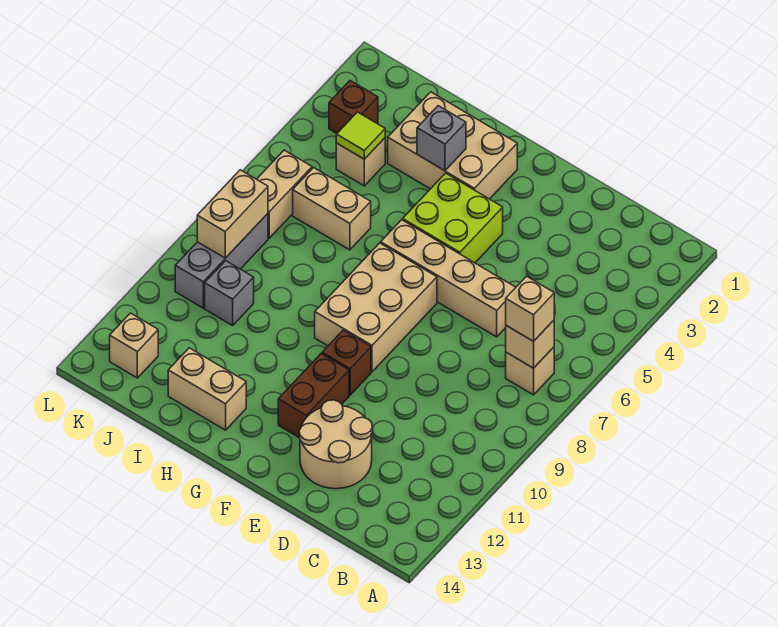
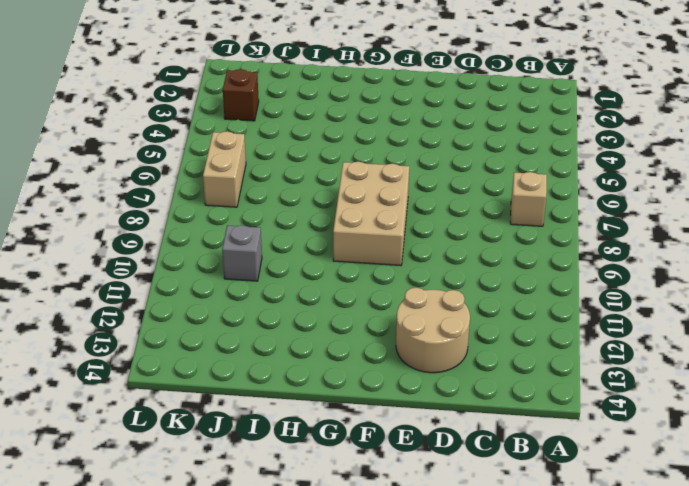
none -> tan 1x4 brick [381,220,516,337]
none -> lime 2x2 brick [403,173,503,263]
none -> brown 1x1 brick [322,330,371,395]

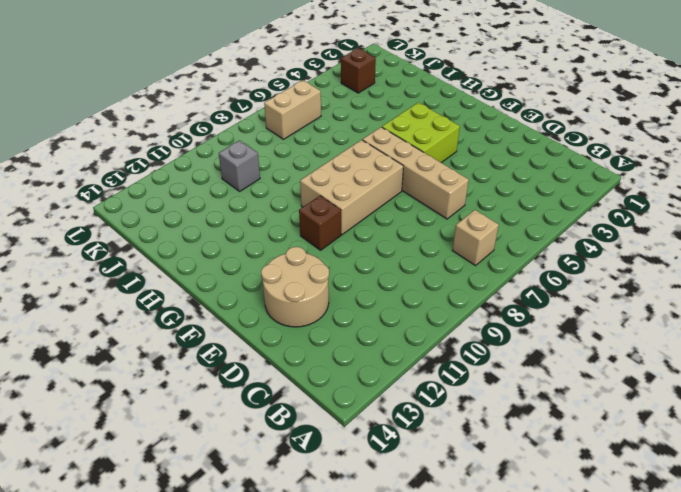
none -> brown 1x2 brick [278,354,349,438]
none -> tan 2x3 brick [388,92,517,199]
none -> tan 1x2 brick [168,348,246,430]

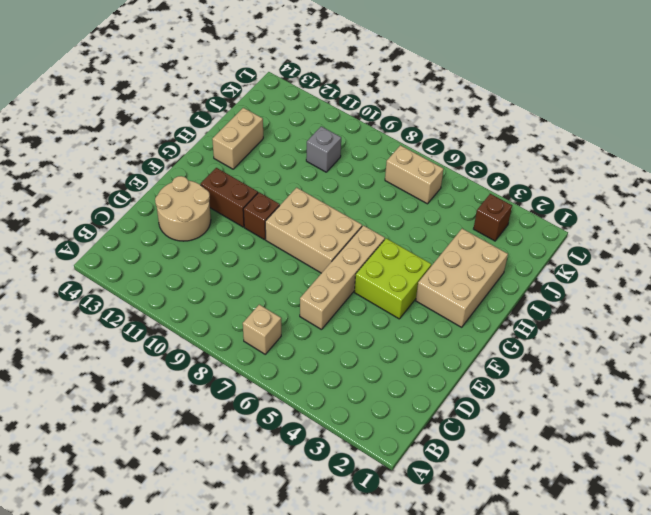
none -> tan 1x2 brick [293,168,371,250]
none -> tan 1x1 brick [336,138,385,186]
none -> grey 1x3 brick [175,214,268,308]

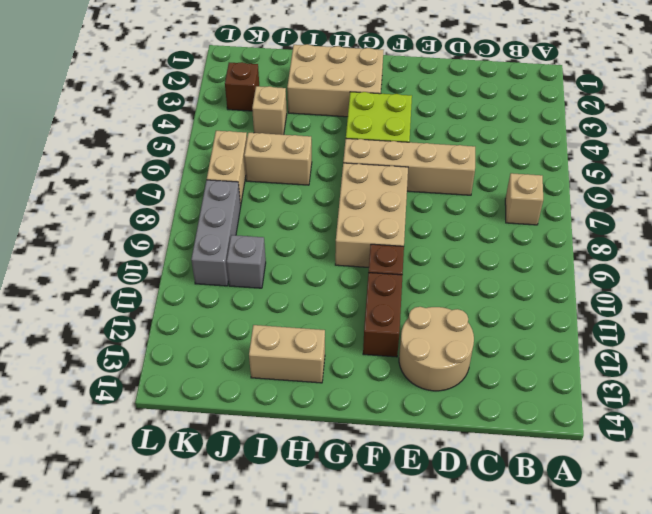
none -> tan 1x1 brick [110,313,158,378]
none -> tan 1x1 brick [506,320,554,368]
none -> grey 1x1 brick [417,106,466,171]

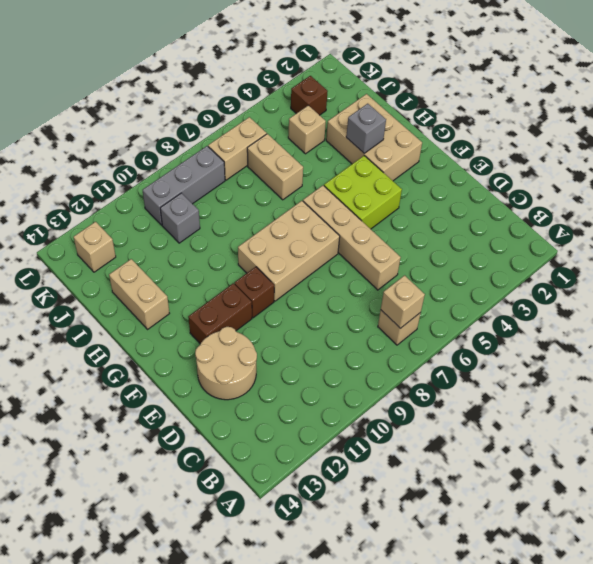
none -> lime 1x1 tile [336,112,385,159]
none -> tan 1x2 brick [197,170,268,258]
none -> tan 1x1 brick [506,276,554,341]

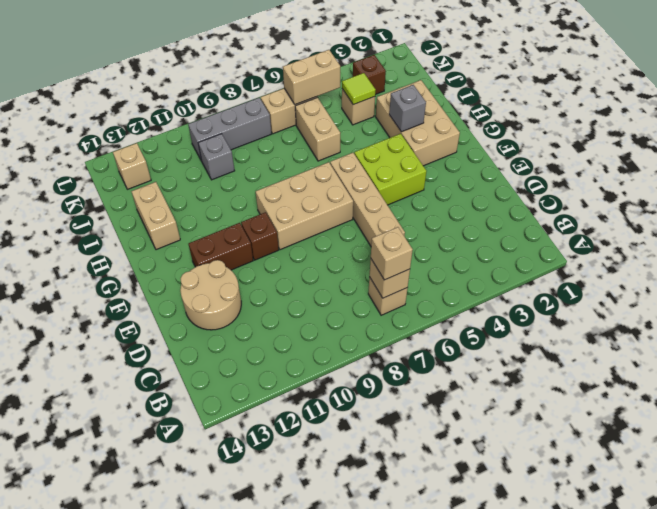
tan 1x2 brick [283,50,340,105] -> tan 1x2 brick moved to [197,170,268,258]

